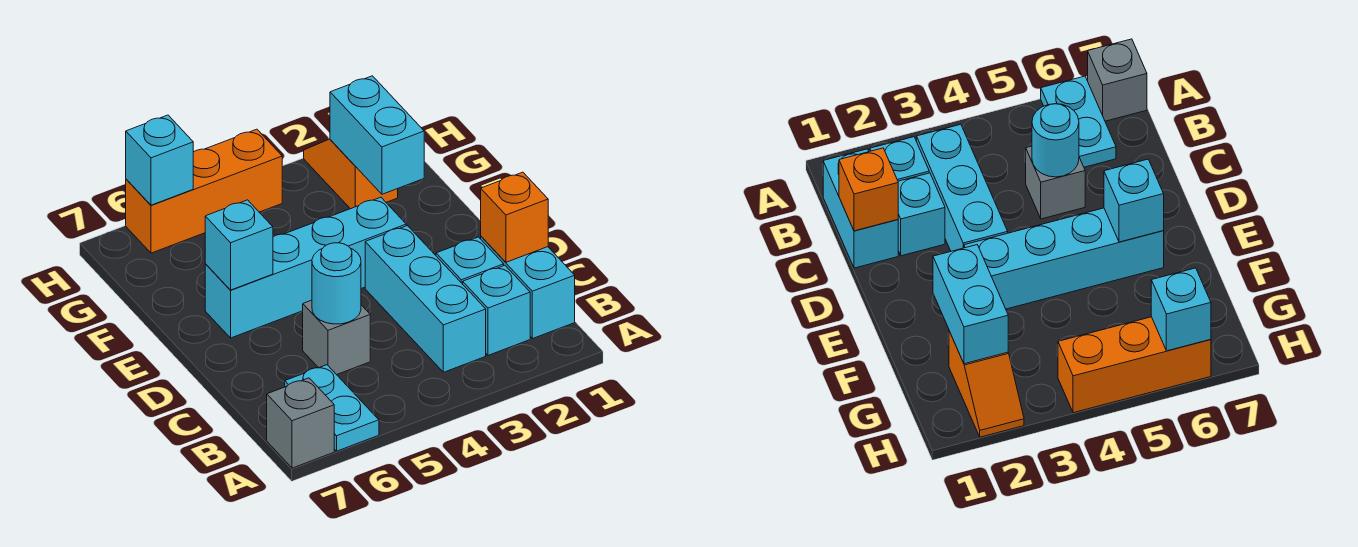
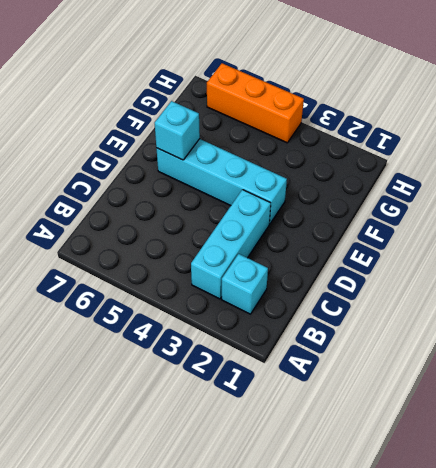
none -> cyan 1x2 plate [285,365,379,451]
none -> grey 1x1 brick [267,378,334,468]
none -> cyan 1x2 brick [481,237,575,339]

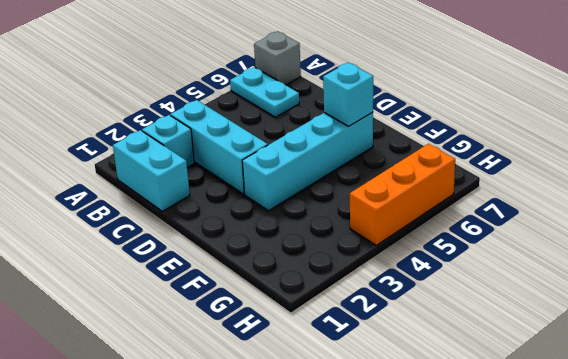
none -> cyan 1x1 brick [436,237,504,284]
none -> grey 1x1 brick [303,300,370,375]
none -> orange 1x2 slope [304,139,398,209]

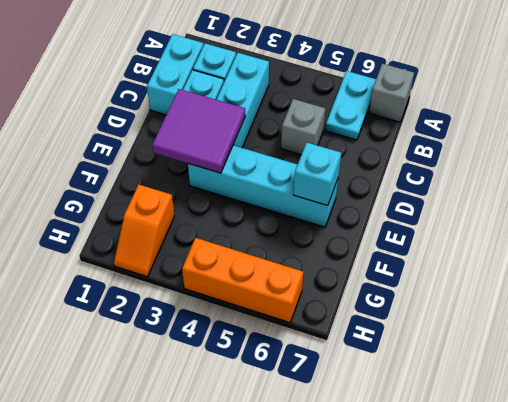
purple 2x2 tile [152,89,245,173] -> none
none -> orange 1x1 brick [481,172,548,262]
none -> cyan 1x1 round brick [312,243,361,324]
none -> cyan 1x2 brick [330,76,424,194]

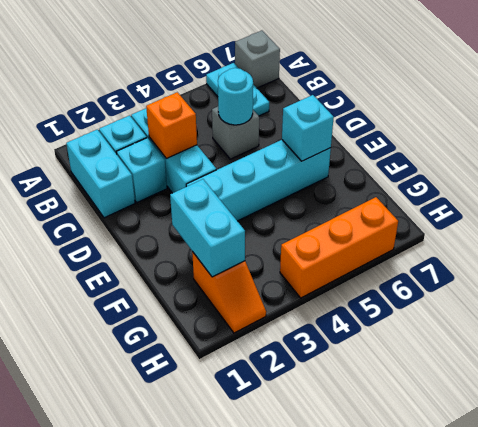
orange 1x1 brick [146,92,197,158] -> orange 1x1 brick moved to [481,172,548,262]
none -> cyan 1x1 brick [126,115,193,205]

